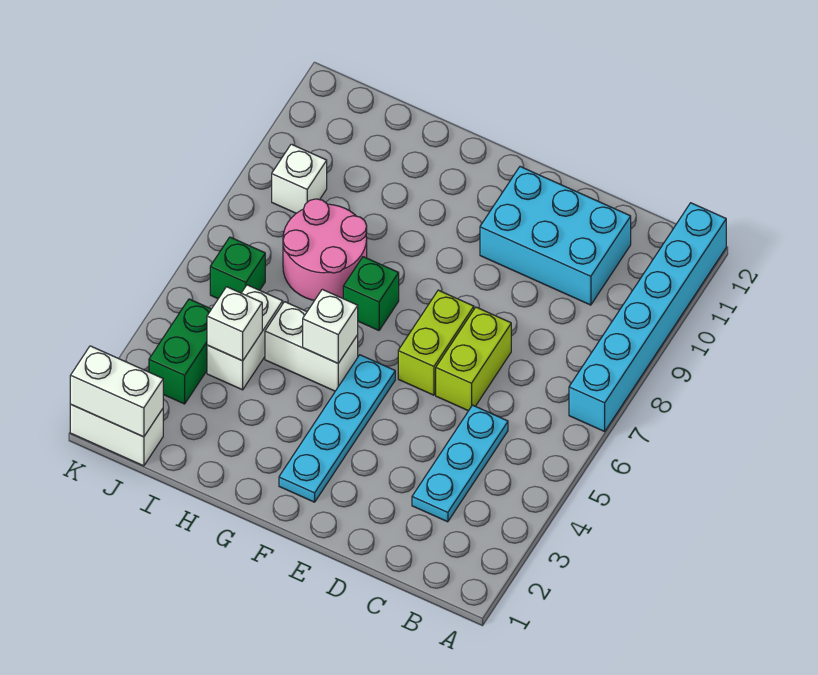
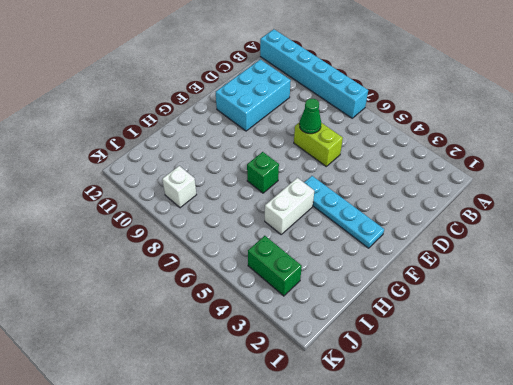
green 1x1 cone [299,99,321,134] -> none
none -> cyan 1x3 plate [412,405,508,522]
none -> lime 1x2 brick [398,290,474,395]
none -> pink 2x2 round brick [283,199,367,300]

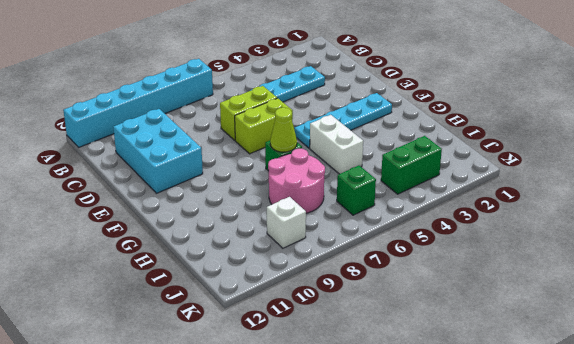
lime 1x1 cone [270,108,297,152] -> none
none -> white 1x2 brick [207,285,283,390]
none -> white 1x2 brick [70,405,163,466]
none -> white 1x1 brick [303,289,358,363]

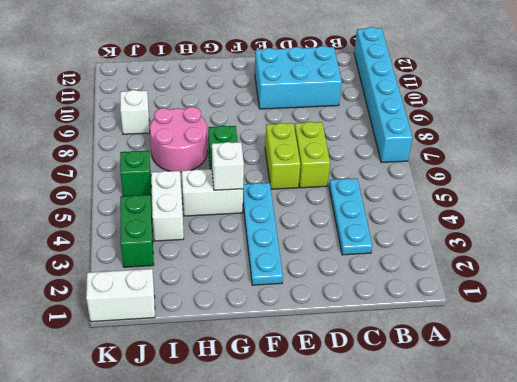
none -> white 1x1 brick [207,287,262,361]
none -> white 1x2 brick [70,346,163,437]

